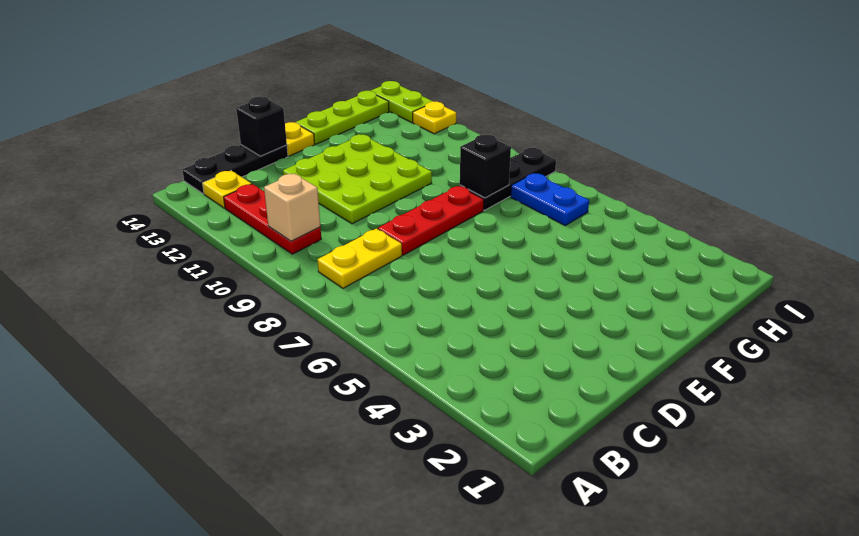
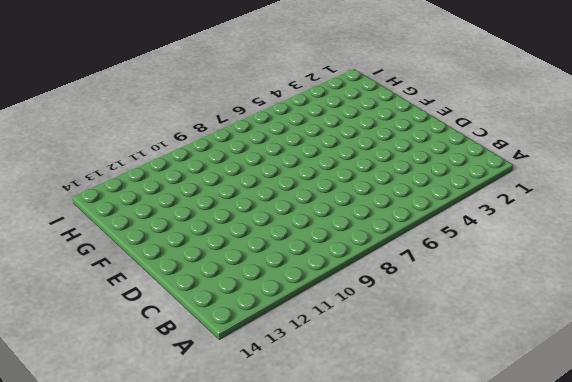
none -> yellow 1x2 plate [317,229,402,288]
none -> red 1x3 plate [224,184,321,254]
none -> yellow 1x1 plate [203,171,251,208]

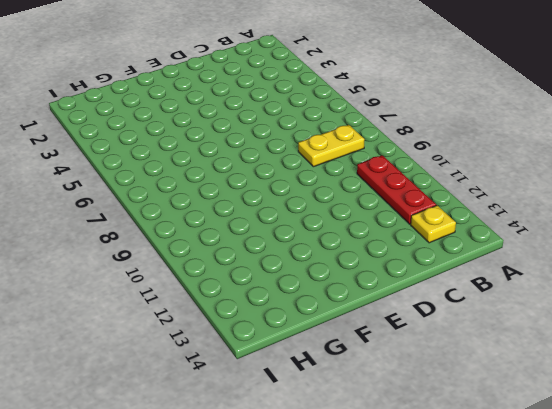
none -> black 1x3 plate [182,145,288,194]
none -> red 1x3 plate [378,186,484,255]
none -> lime 3x3 plate [283,134,432,224]

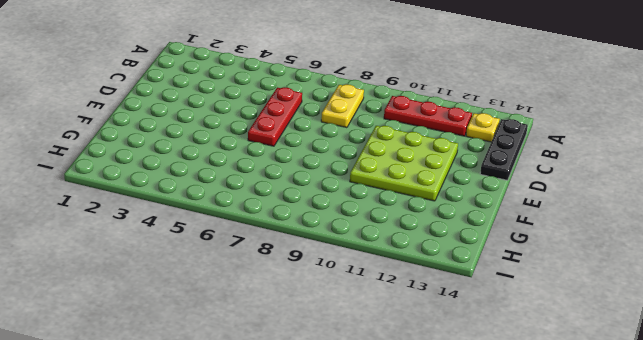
red 1x3 plate [248,87,302,146] -> red 1x3 plate moved to [378,186,484,255]
none -> yellow 1x1 plate [285,122,315,156]
none -> lime 1x3 plate [295,91,389,144]
none -> black 1x3 plate [460,148,556,210]

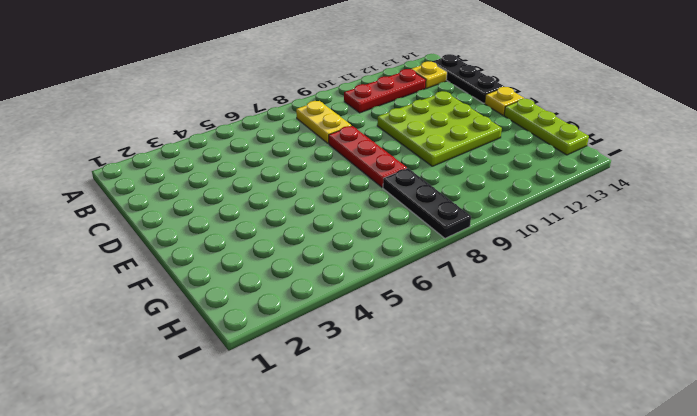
none -> blue 1x2 plate [511,173,589,226]
none -> yellow 1x1 plate [413,102,456,134]
none -> lime 1x2 plate [371,81,433,122]

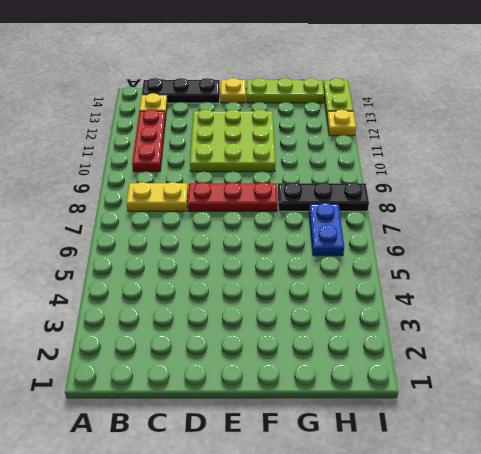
none -> tan 1x1 brick [264,174,320,241]
none -> black 1x1 brick [236,97,287,156]
none -> black 1x1 brick [460,135,511,198]

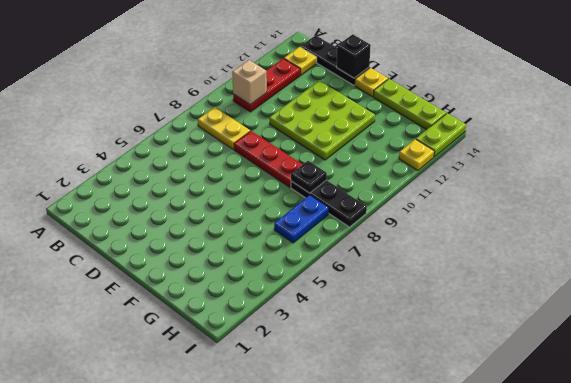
black 1x1 plate [291,161,327,193] -> black 1x1 brick [460,135,511,198]

